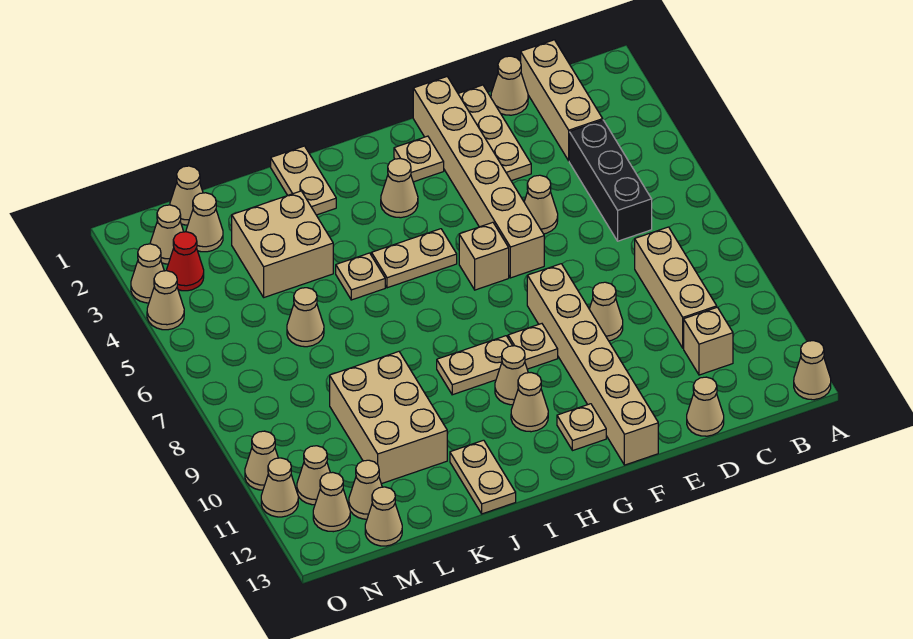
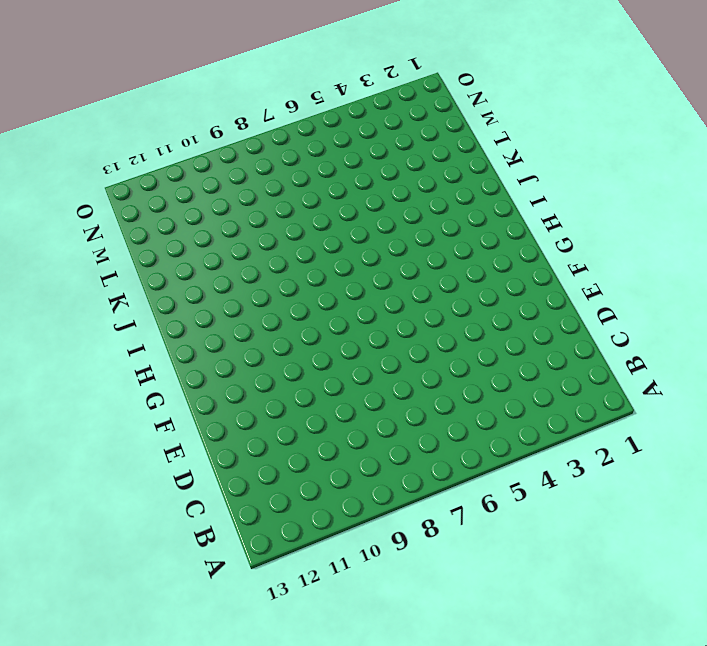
none -> tan 1x1 cone [794,341,831,400]
none -> tan 1x3 brick [521,40,603,161]
none -> black 1x3 brick [569,120,652,241]
none -> tan 1x3 brick [635,227,717,348]

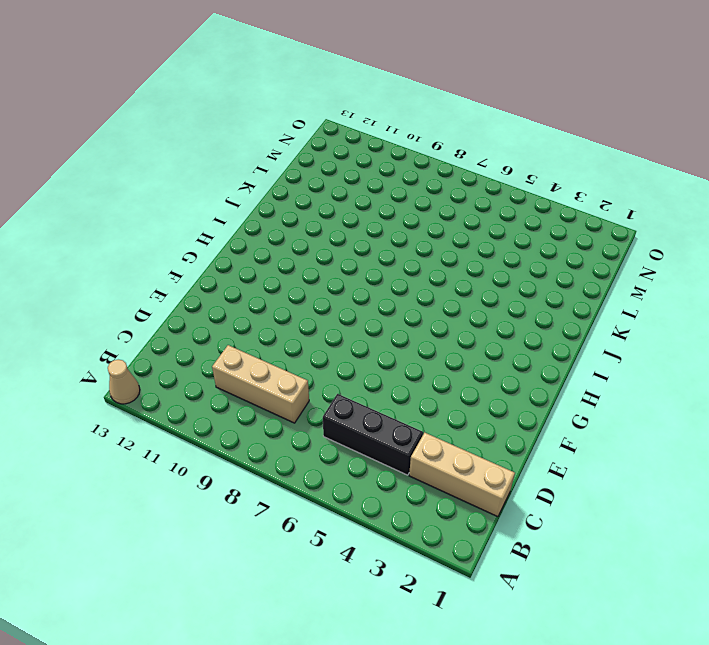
none -> tan 1x1 brick [684,307,733,375]
none -> tan 1x1 cone [491,56,528,115]
none -> tan 1x1 cone [687,377,724,436]
none -> tan 1x3 plate [458,85,531,181]

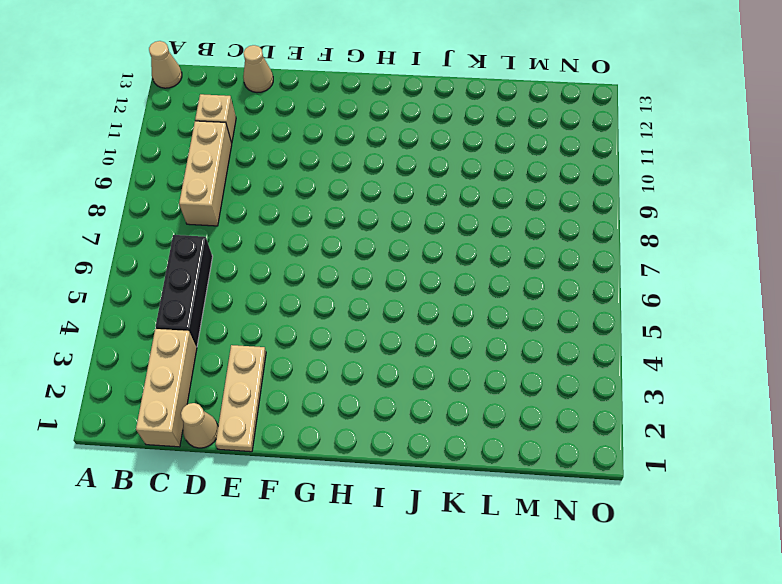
none -> tan 1x1 cone [524,175,558,234]
none -> tan 1x1 cone [589,282,623,341]
none -> tan 1x6 brick [413,77,544,278]
none -> tan 1x6 brick [527,264,658,465]

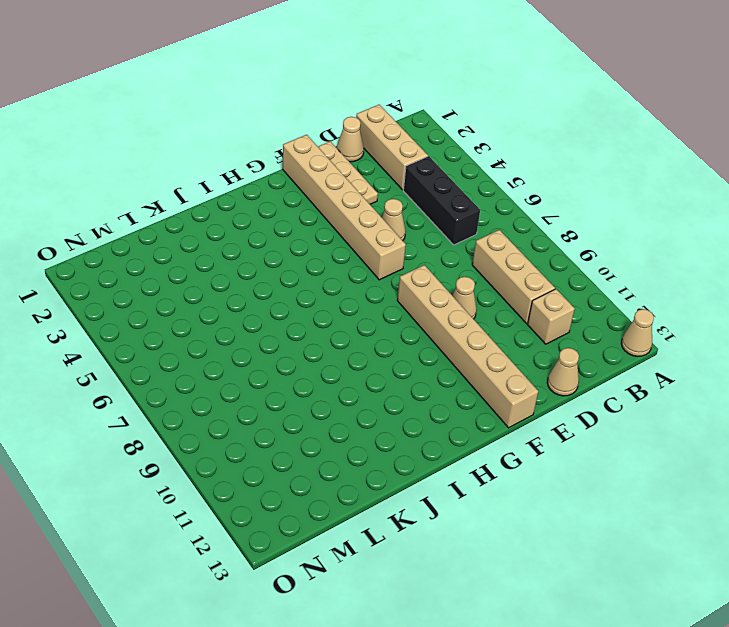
none -> tan 1x1 plate [394,136,444,182]
none -> tan 1x1 brick [459,222,509,290]
none -> tan 1x1 plate [508,324,558,369]
none -> tan 1x1 plate [557,404,606,451]

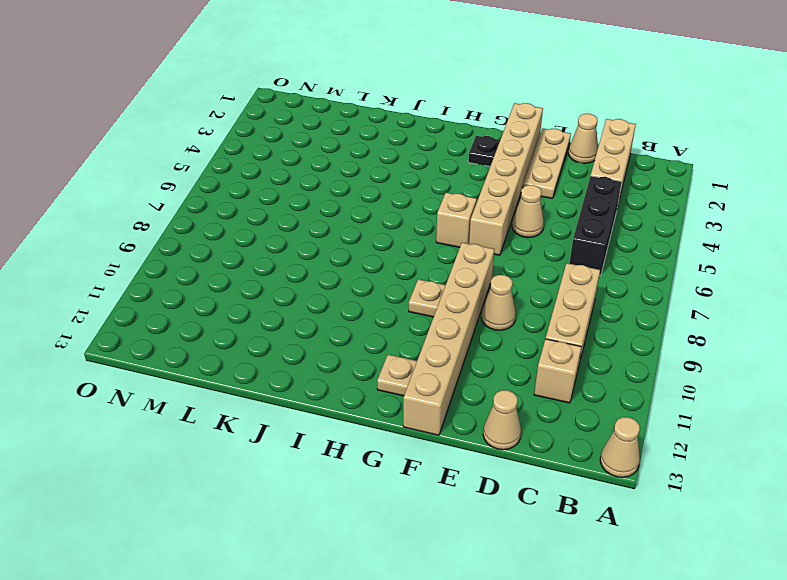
black 1x1 plate [468,136,500,166] -> tan 1x1 plate [394,136,444,182]
none -> tan 1x1 cone [381,158,418,218]
none -> tan 1x2 plate [371,229,457,288]
none -> tan 1x2 plate [437,336,512,395]
none -> tan 1x1 cone [495,346,528,405]

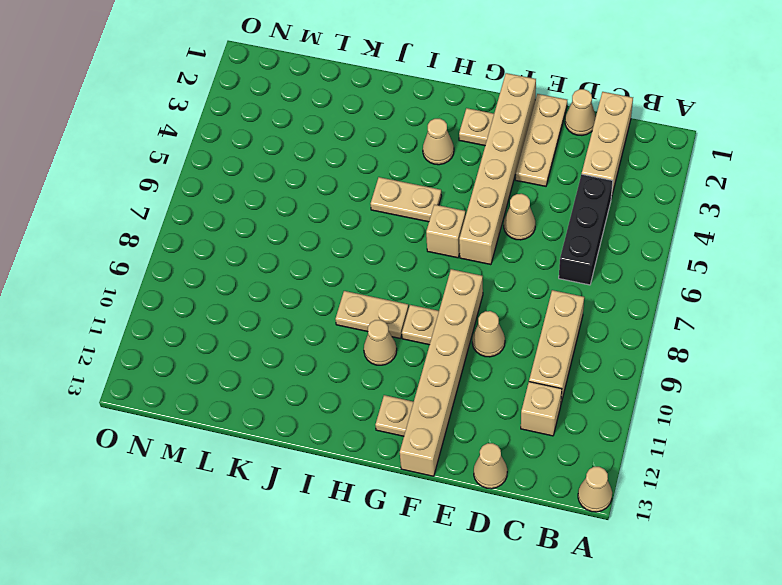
none -> tan 1x1 cone [511,373,548,432]
none -> tan 1x2 plate [271,146,336,215]
none -> tan 1x1 plate [336,253,385,300]
none -> tan 1x2 plate [450,440,516,514]

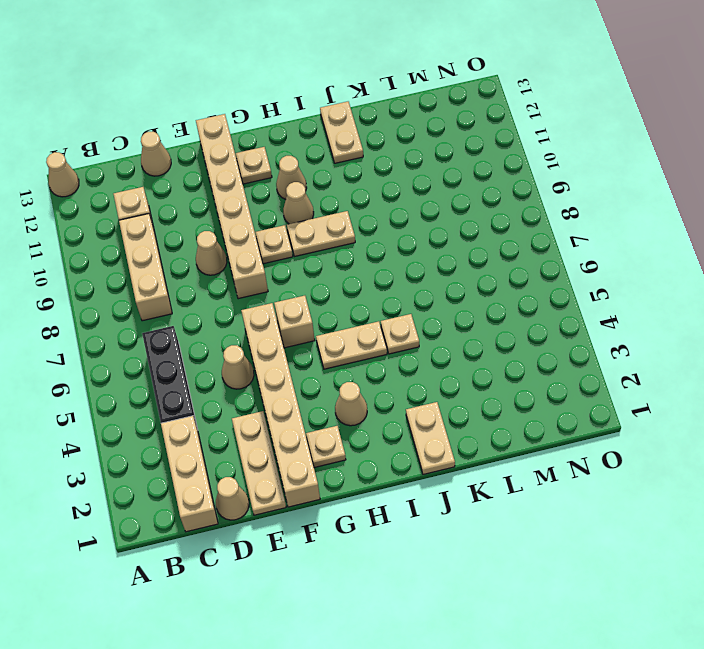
none -> tan 2x2 brick [232,191,333,297]
none -> tan 2x3 brick [330,352,447,484]
none -> tan 1x1 cone [287,288,324,347]
none -> tan 1x1 cone [170,166,203,225]

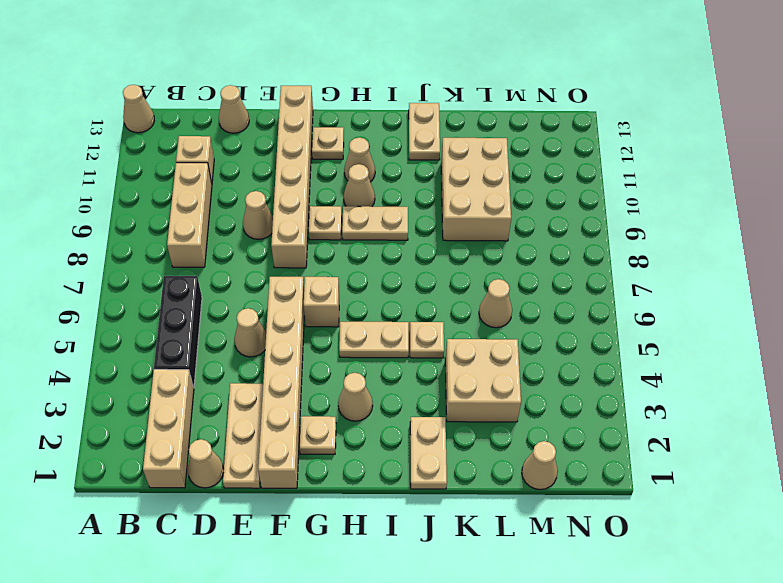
none -> tan 1x1 cone [186,193,223,252]
none -> tan 1x1 cone [349,460,382,519]
none -> tan 1x1 cone [365,487,402,546]
none -> tan 1x1 cone [150,205,184,264]

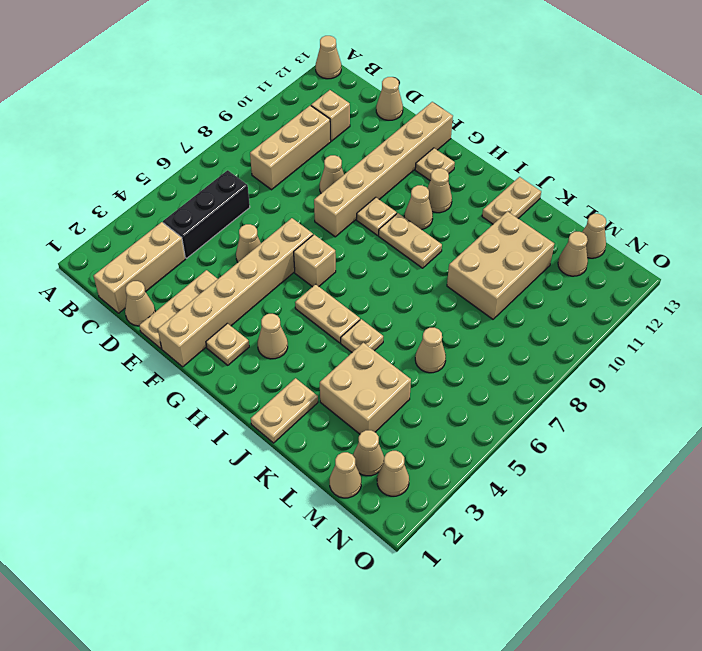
none -> red 1x1 cone [167,232,204,291]
none -> tan 1x1 cone [297,446,330,505]
none -> tan 1x1 cone [313,472,350,532]
none -> tan 1x1 cone [131,244,164,303]

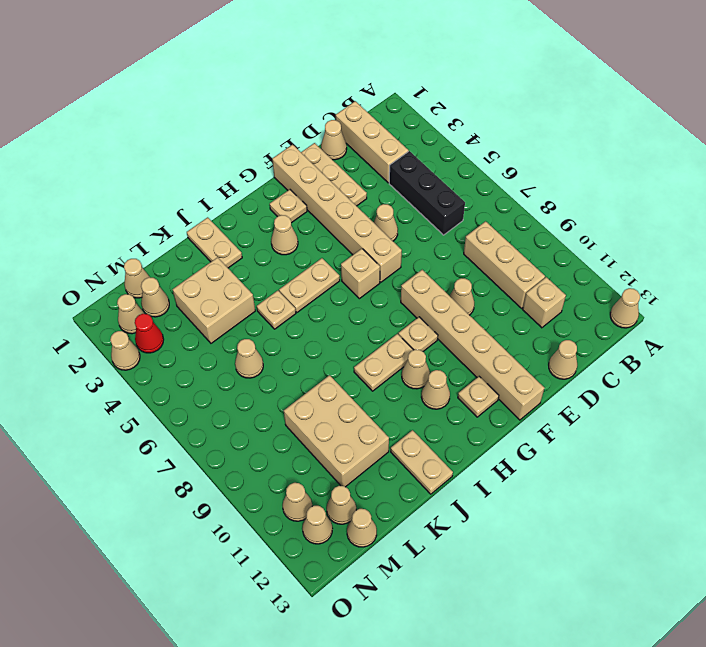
none -> tan 1x1 cone [147,271,184,330]
none -> tan 1x1 cone [245,431,278,490]
none -> tan 1x1 cone [261,458,298,517]

